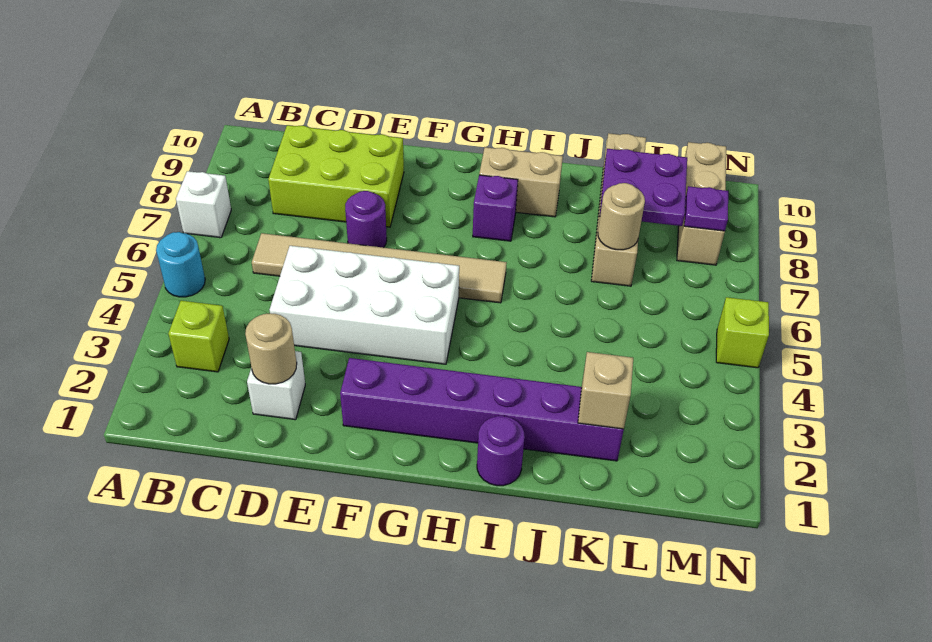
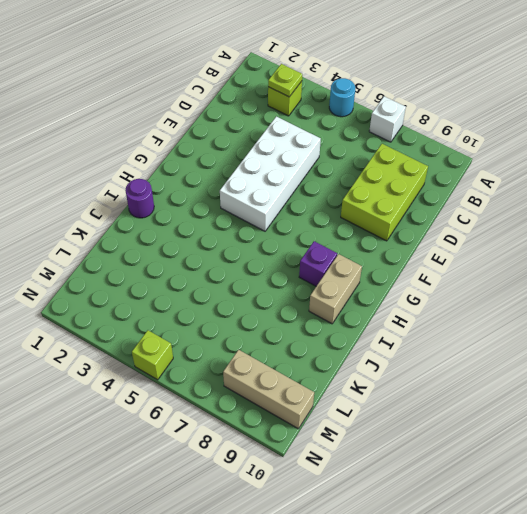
lime 1x1 plate [268,64,302,97] -> none
none -> tan 1x6 tile [252,233,507,303]
none -> white 1x1 brick [247,351,305,420]
none -> purple 1x1 round brick [345,191,387,248]

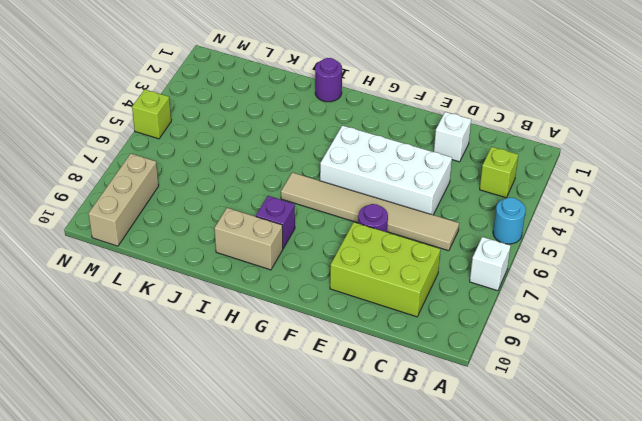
none -> purple 1x6 brick [340,358,624,461]
none -> tan 1x4 brick [591,133,646,286]
none -> tan 1x1 round brick [245,313,297,384]

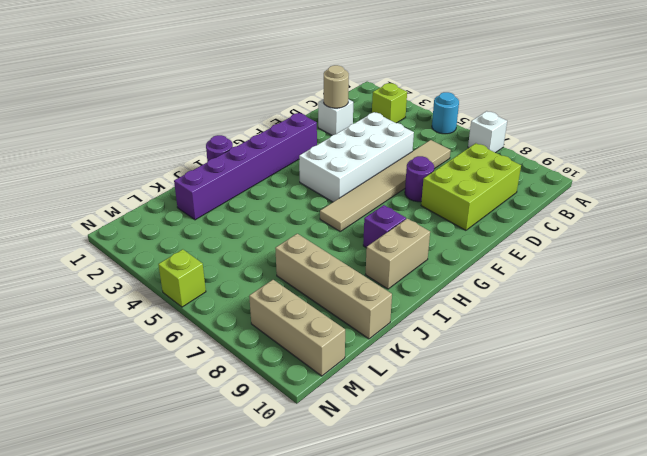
none -> tan 1x1 brick [578,352,633,429]
none -> tan 1x1 round brick [598,183,645,250]
none -> purple 2x2 plate [599,149,687,226]

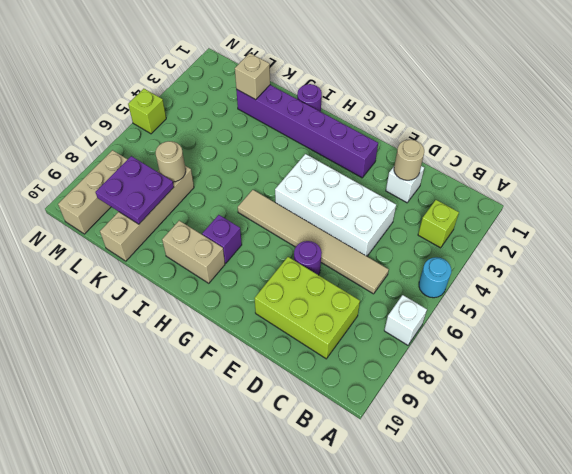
none -> purple 1x1 plate [684,186,728,231]

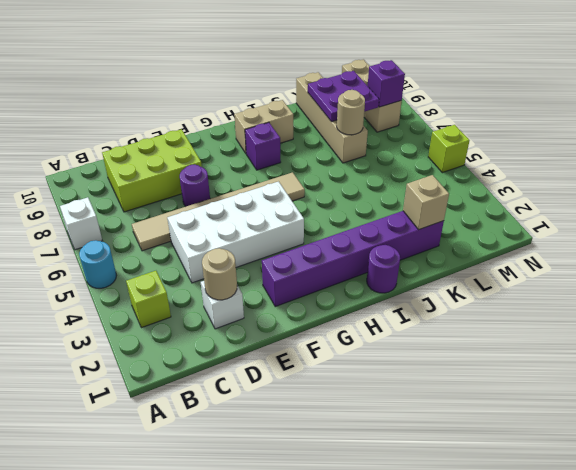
purple 1x1 brick [368,60,405,107] -> purple 1x1 plate [684,186,728,231]

